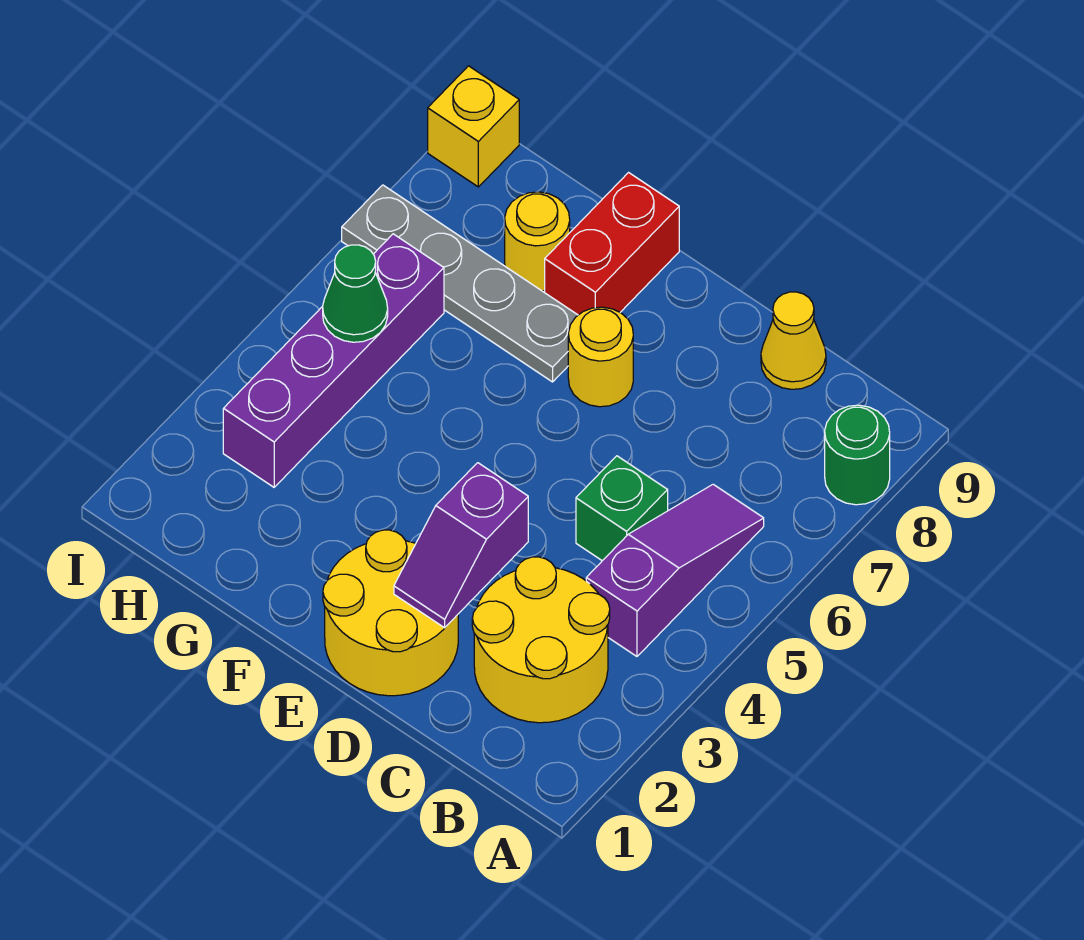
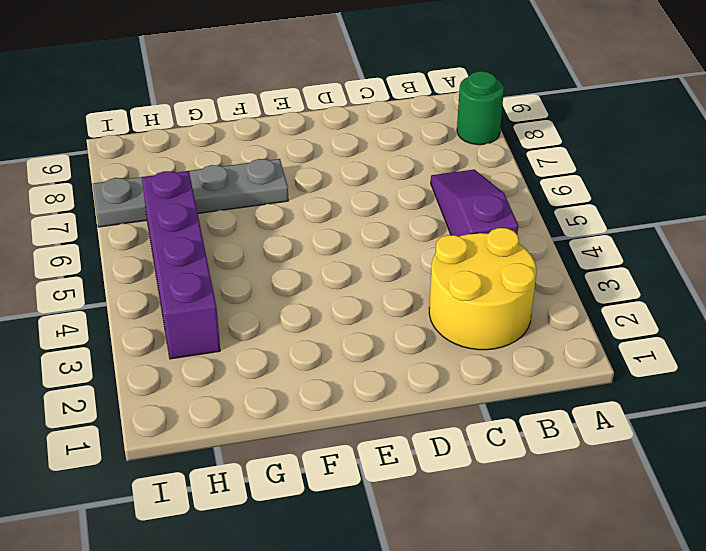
none -> green 1x1 brick [576,456,668,561]
none -> yellow 1x1 cone [761,292,826,389]
none -> yellow 2x2 round brick [323,530,458,696]

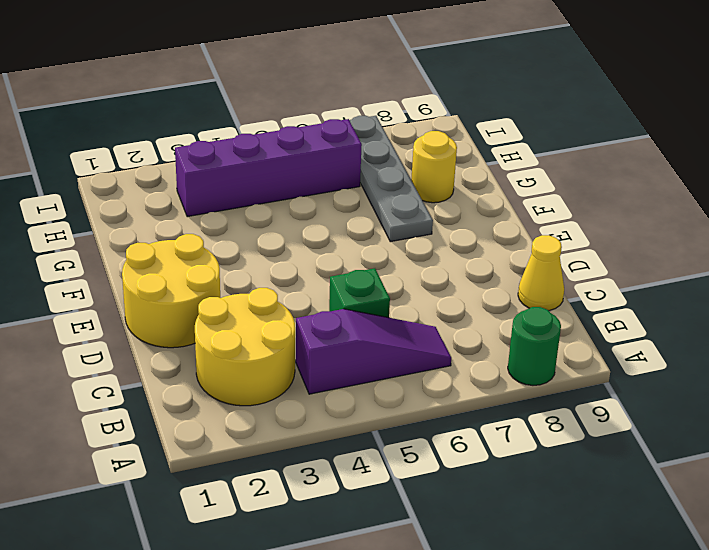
none -> yellow 1x1 round brick [568,307,633,407]
none -> red 1x2 brick [545,173,679,315]
none -> yellow 1x1 brick [428,66,519,187]

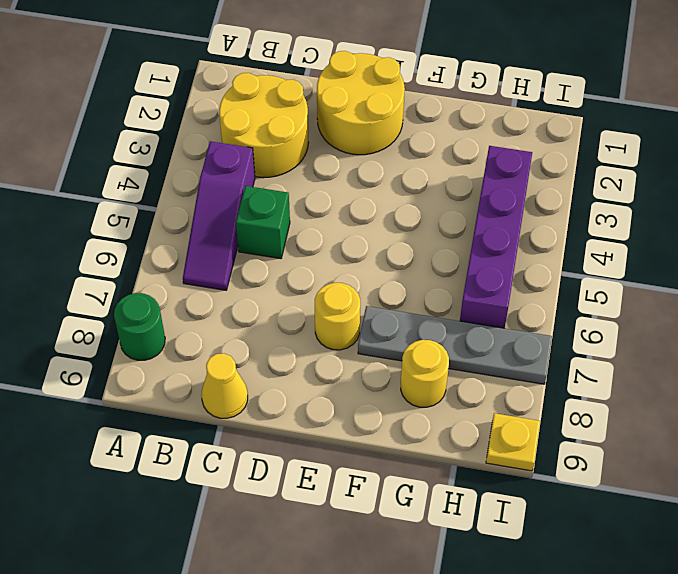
yellow 1x1 plate [486,413,540,471] -> yellow 1x1 brick [428,66,519,187]
none -> red 1x2 brick [545,173,679,315]
none -> purple 1x2 slope [394,463,528,628]
none -> green 1x1 cone [323,245,388,342]

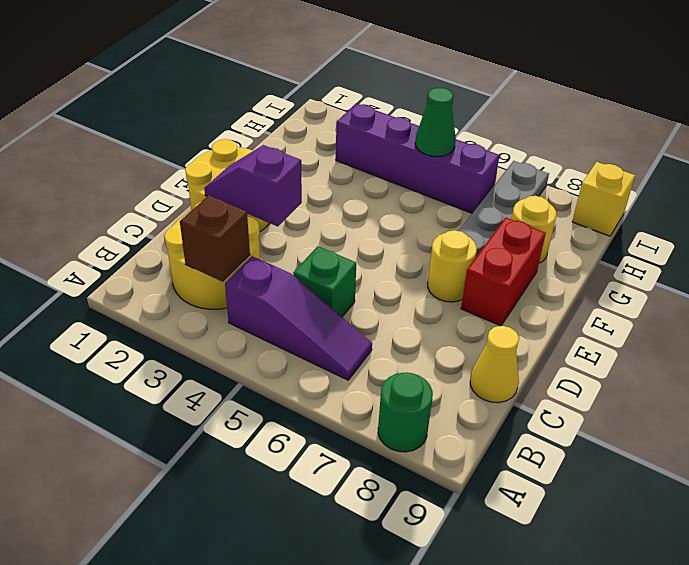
brown 1x1 brick [180,195,250,282] -> none
red 1x2 brick [461,218,546,326] -> red 1x2 brick turned to [545,173,679,315]

